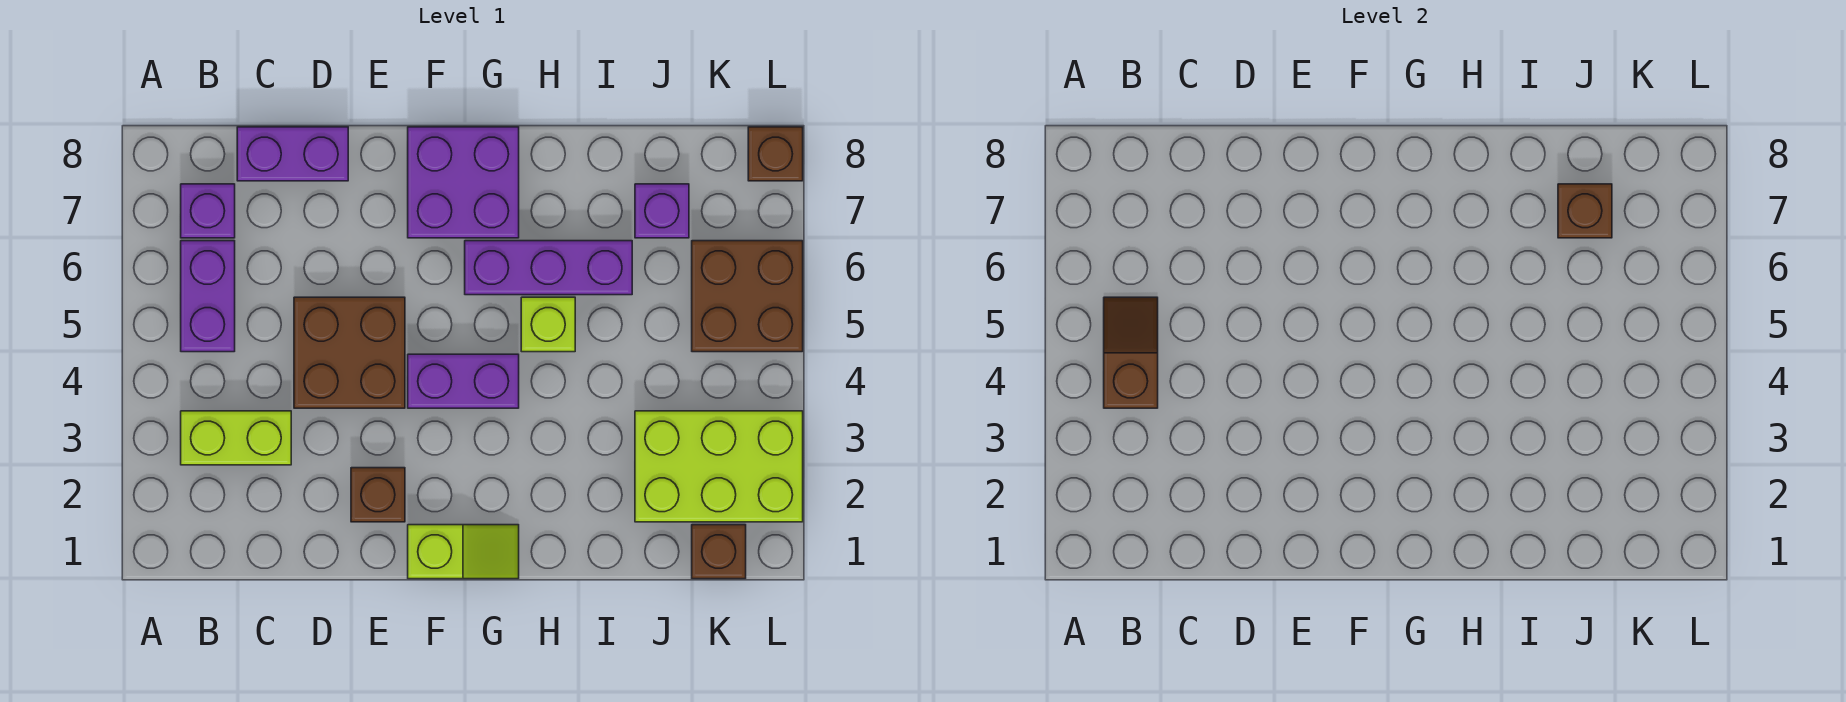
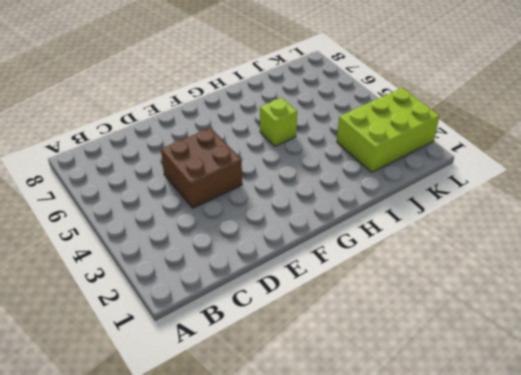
none -> lime 1x2 brick [181,411,291,465]
none -> purple 1x2 brick [181,241,235,352]
none -> purple 1x1 brick [181,184,235,238]

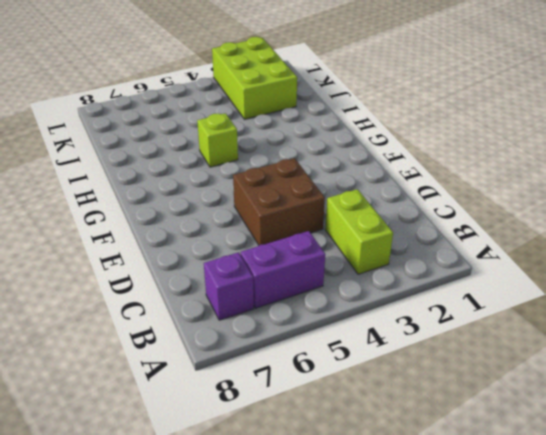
none -> purple 1x2 brick [237,127,348,181]
none -> brown 1x1 brick [351,468,405,522]
none -> lime 1x2 slope [408,525,519,579]

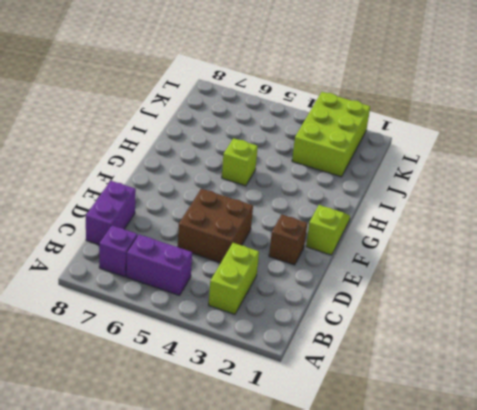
none -> purple 1x2 brick [408,354,519,408]
none -> purple 2x2 brick [408,127,519,238]
none -> purple 1x3 brick [465,241,632,295]

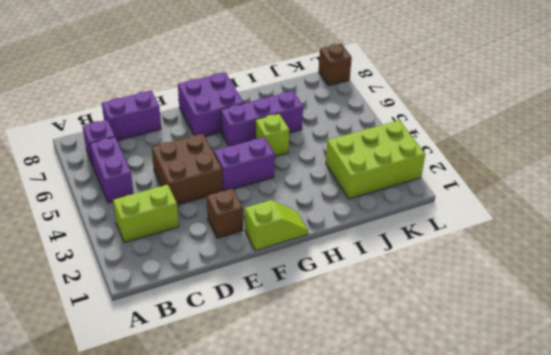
none -> purple 1x1 brick [635,184,689,238]
none -> brown 1x1 brick [692,525,746,579]
none -> brown 2x2 brick [692,241,803,352]

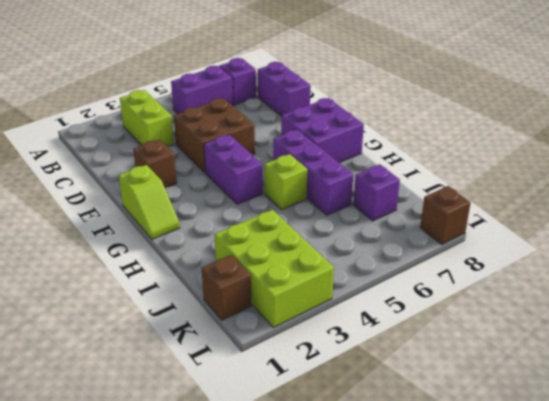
none -> brown 2x2 brick [692,241,803,352]
none -> brown 1x2 slope [1104,297,1158,408]
none -> brown 1x1 brick [1558,184,1612,238]

